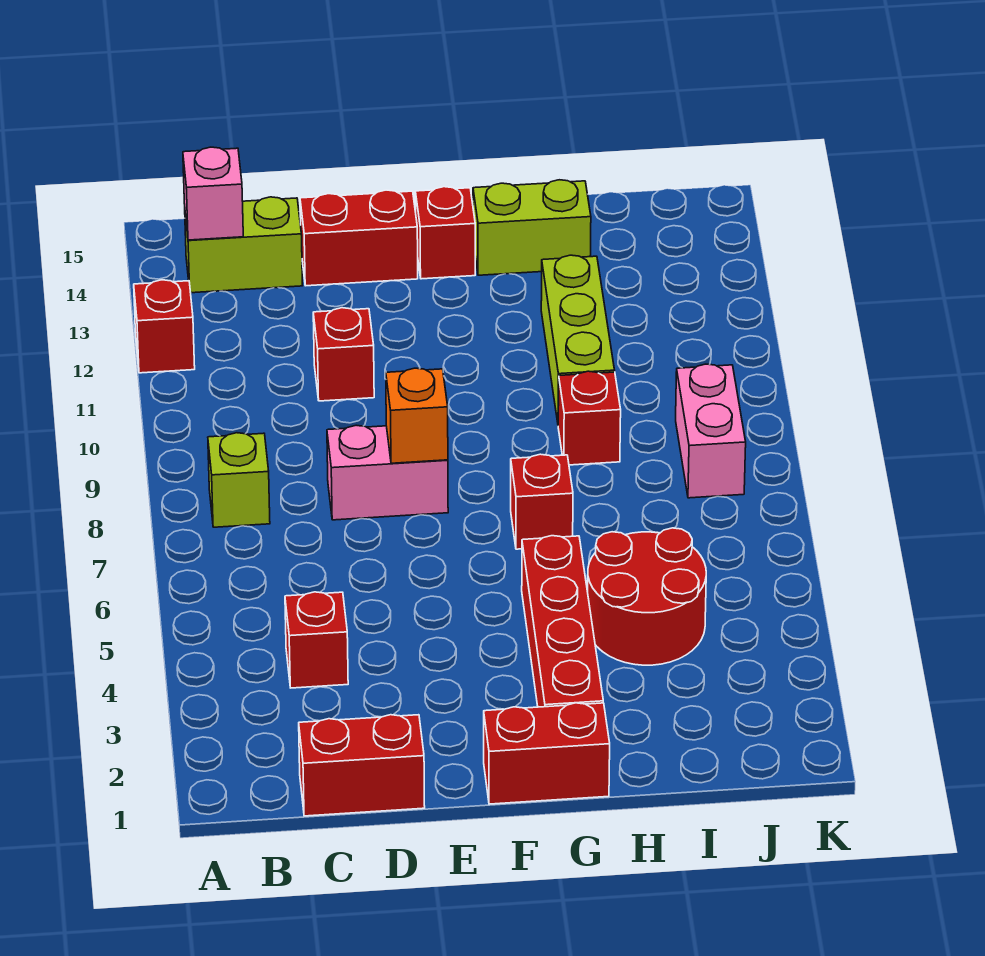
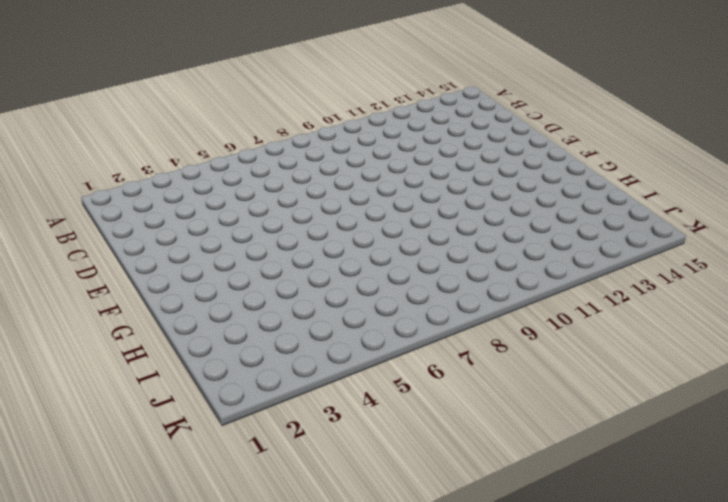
none -> red 1x1 brick [134,280,195,373]
none -> lime 1x1 brick [208,433,270,527]
none -> lime 1x2 brick [185,197,302,293]

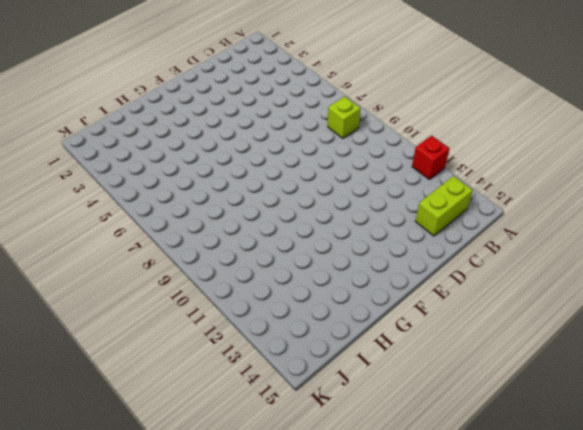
none -> red 1x2 brick [299,715,425,816]
none -> red 1x1 brick [285,592,348,688]
none -> pink 1x2 brick [327,425,448,520]

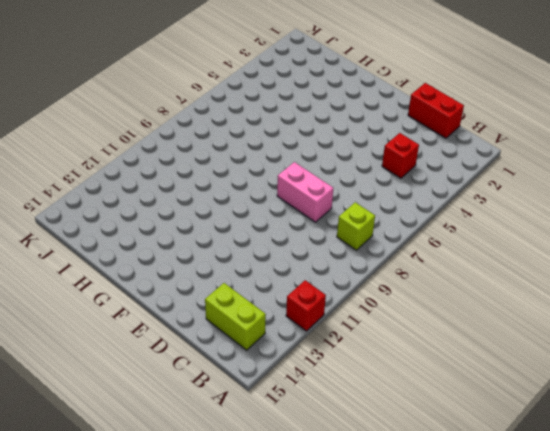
none -> red 1x1 brick [313,308,374,401]
none -> red 1x2 brick [300,190,418,286]
none -> red 1x2 brick [484,703,610,804]

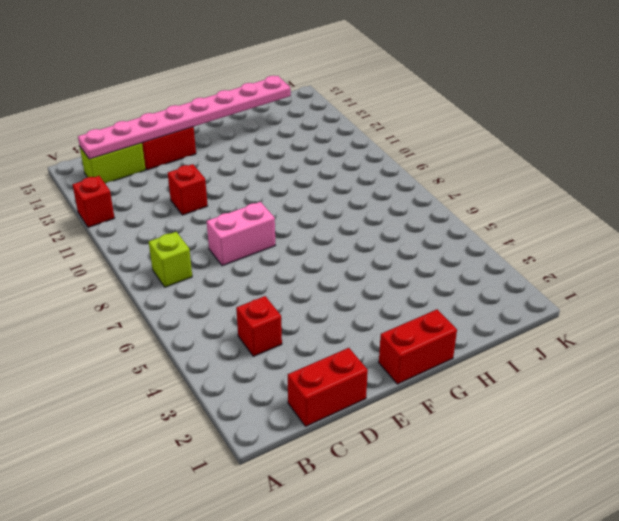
pink 1x8 plate [78,76,291,159] -> pink 1x1 brick [183,147,243,240]
none -> red 1x1 brick [415,187,475,279]
none -> red 1x4 brick [522,536,603,707]
none -> red 1x1 brick [511,454,573,549]

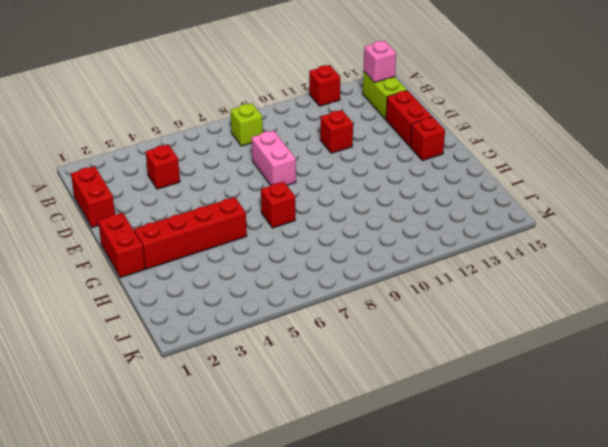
none -> lime 1x2 brick [473,180,591,275]
none -> red 2x2 round brick [588,528,706,665]
none -> red 1x1 brick [558,371,621,465]

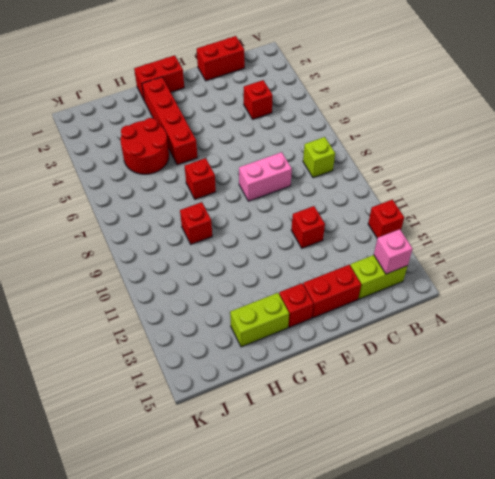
none -> lime 1x3 brick [541,255,615,422]
none -> pink 1x2 brick [676,364,746,498]
none -> orange 1x1 brick [386,368,448,463]

